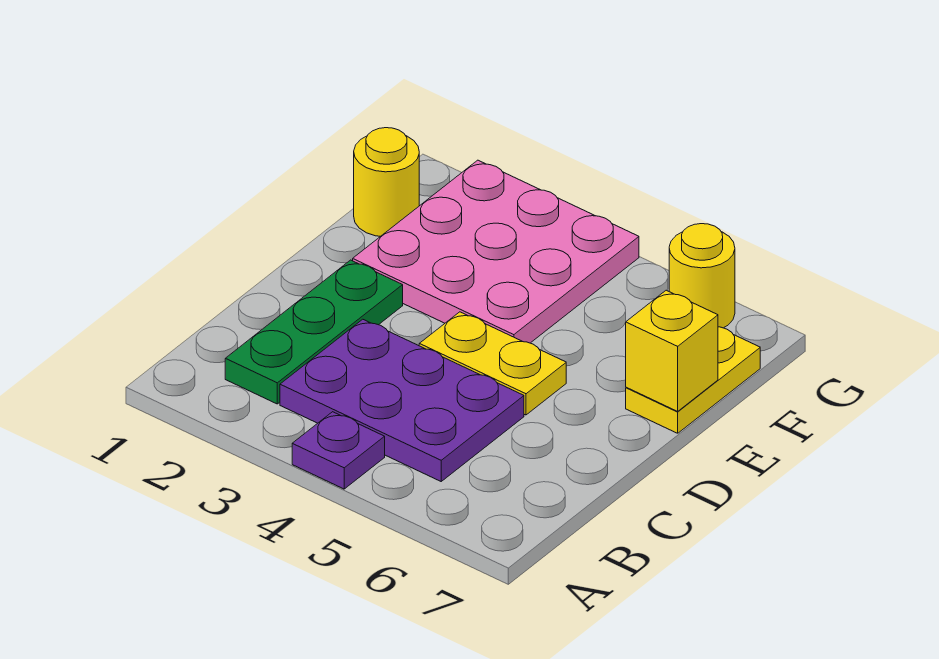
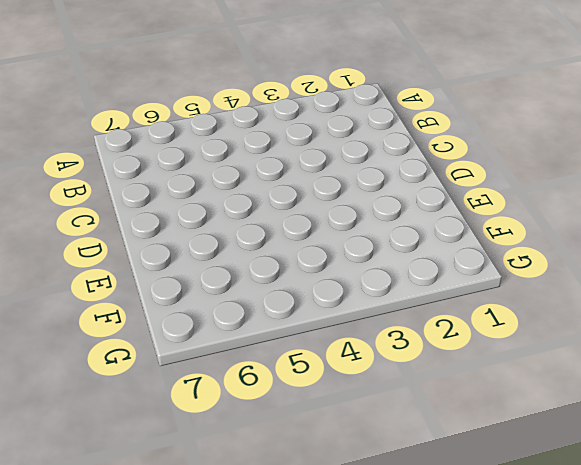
none -> purple 1x1 plate [292,412,385,489]
none -> green 1x3 plate [225,260,403,404]

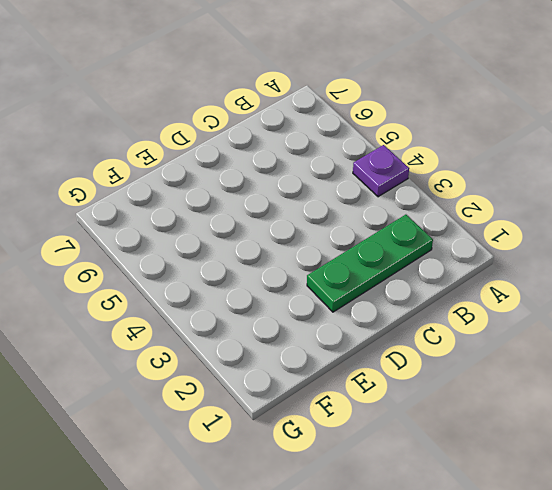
none -> purple 2x3 plate [280,319,524,481]
none -> yellow 1x2 plate [419,312,566,415]

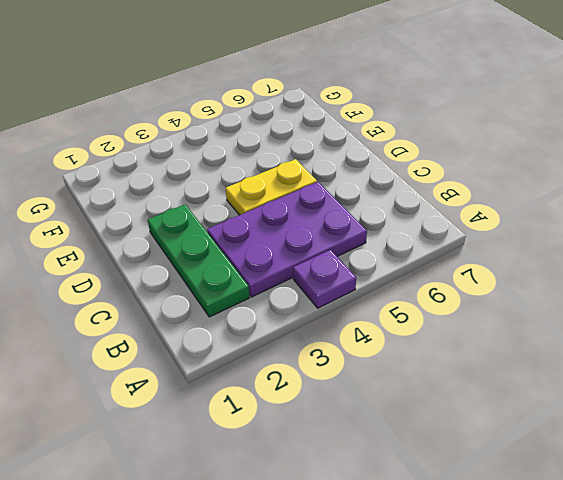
none -> pink 3x3 plate [353,160,639,343]
none -> yellow 1x2 plate [626,327,760,433]

